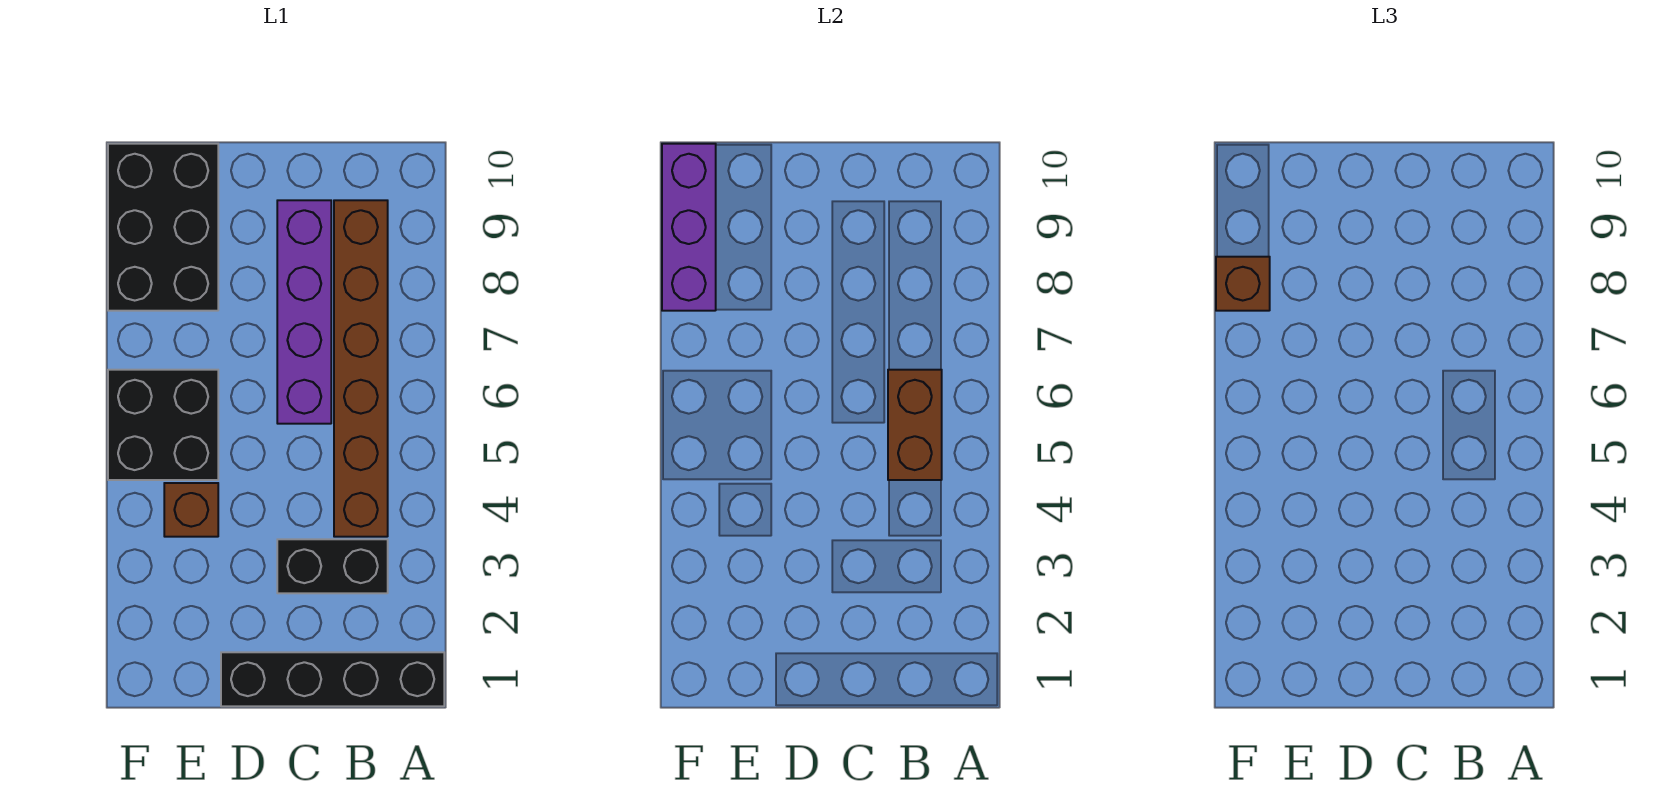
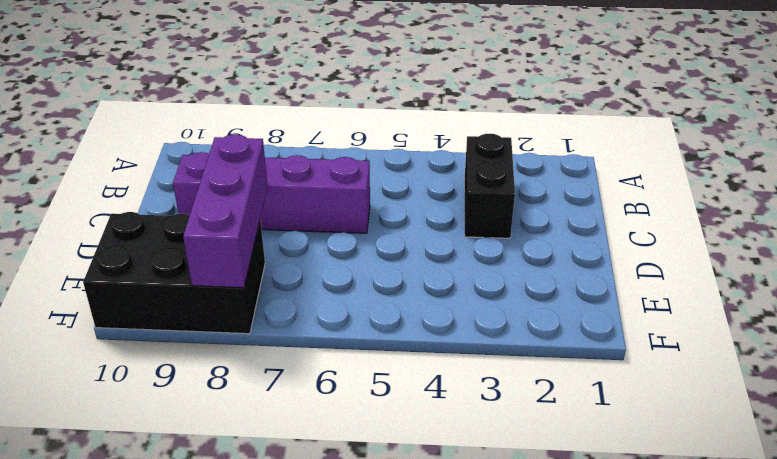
purple 1x3 brick [183,134,268,288] -> purple 1x3 brick turned to [662,144,716,311]
none -> black 1x4 brick [221,652,444,706]
none -> brown 1x6 brick [334,200,388,537]

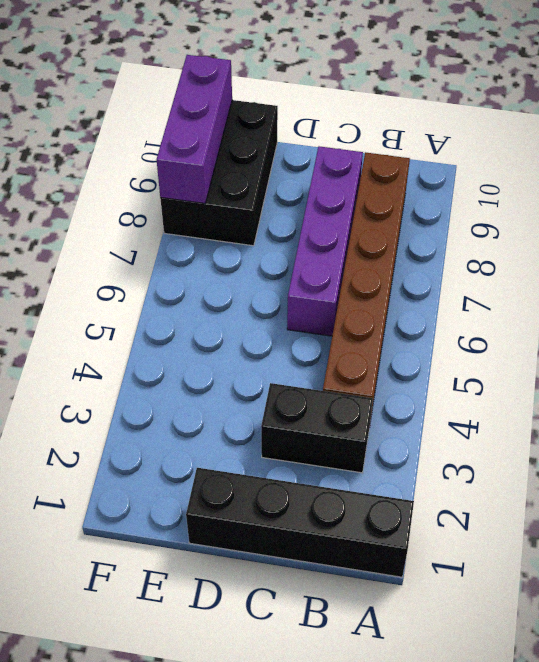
none -> brown 1x1 brick [164,483,218,537]
none -> black 2x2 brick [108,370,218,480]

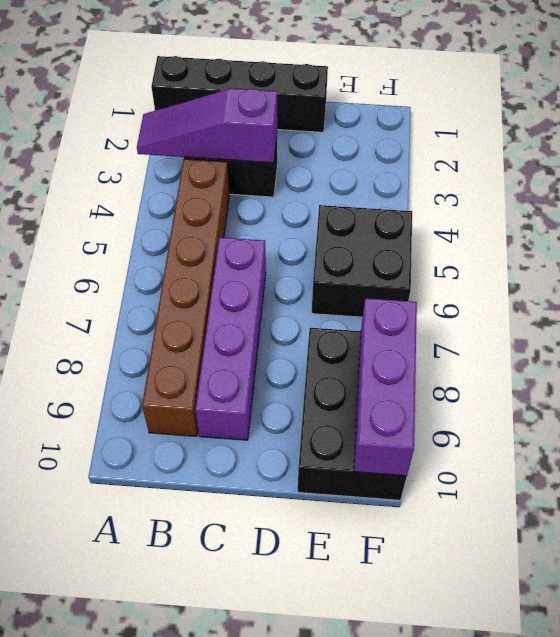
purple 1x3 slope [137,88,277,163] -> none
none -> brown 1x1 brick [164,483,218,537]
none -> brown 1x2 brick [888,370,942,480]

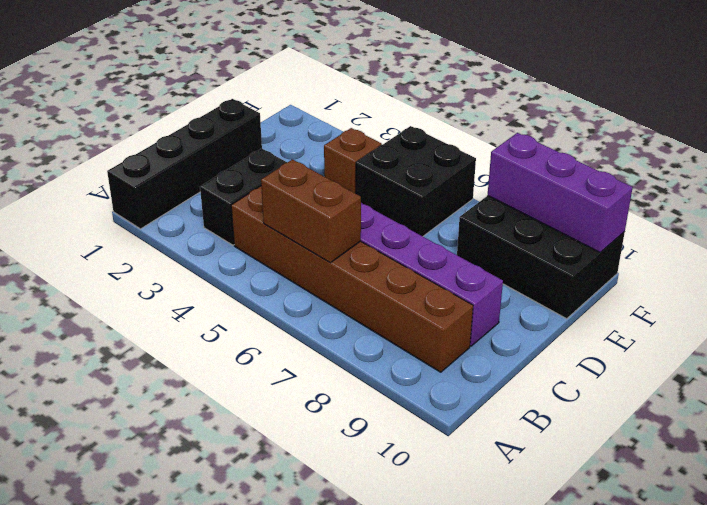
none -> brown 1x1 brick [1216,257,1270,311]

